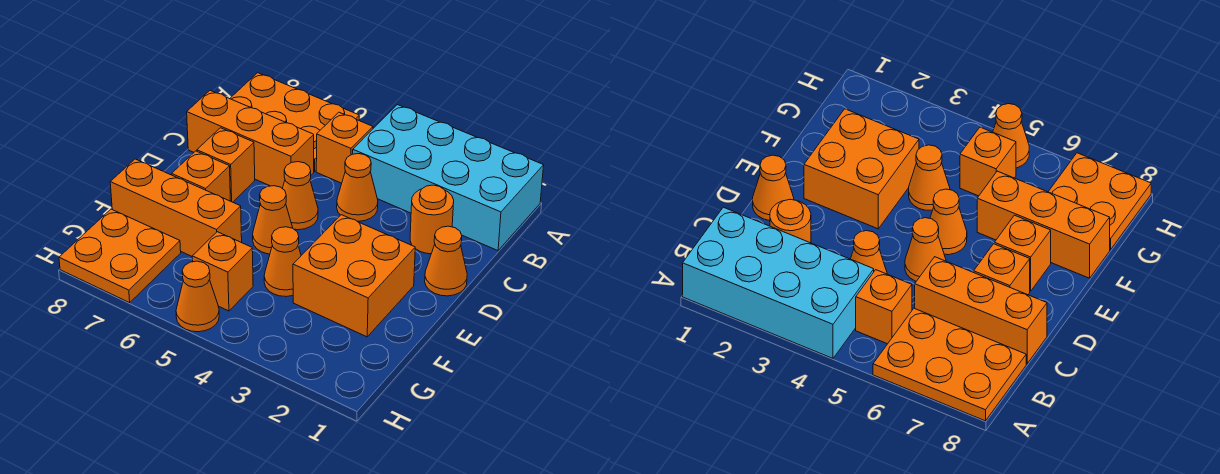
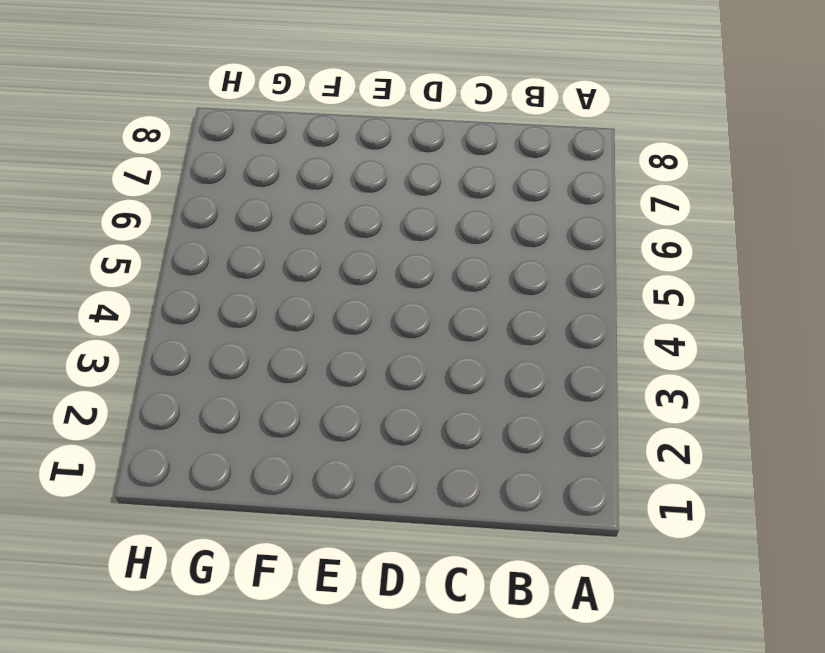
none -> cyan 2x4 brick [353,105,544,251]
none -> orange 2x3 plate [230,73,359,171]
none -> orange 1x1 brick [316,112,373,183]

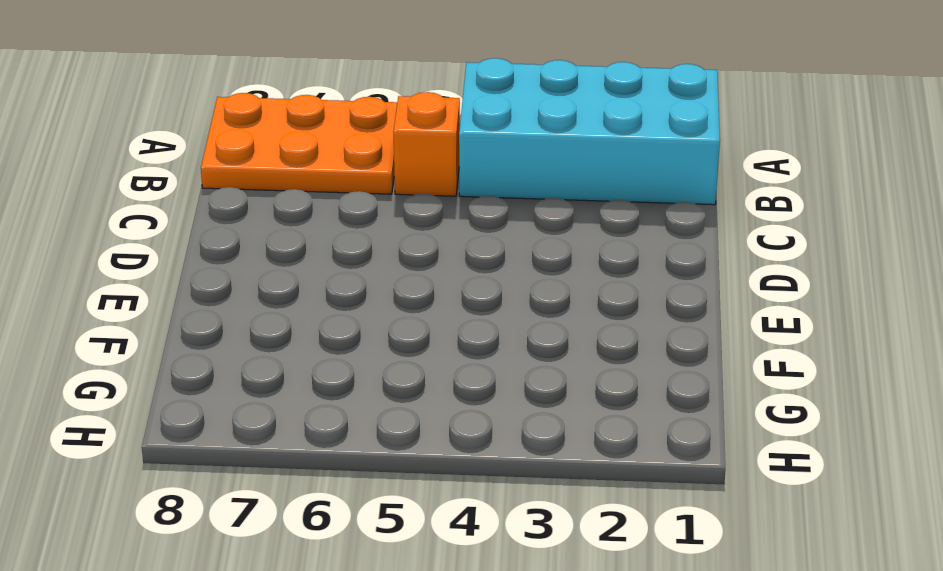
none -> orange 1x1 round brick [410,185,454,254]
none -> orange 1x1 cone [337,154,378,221]
none -> orange 1x3 brick [187,91,314,188]

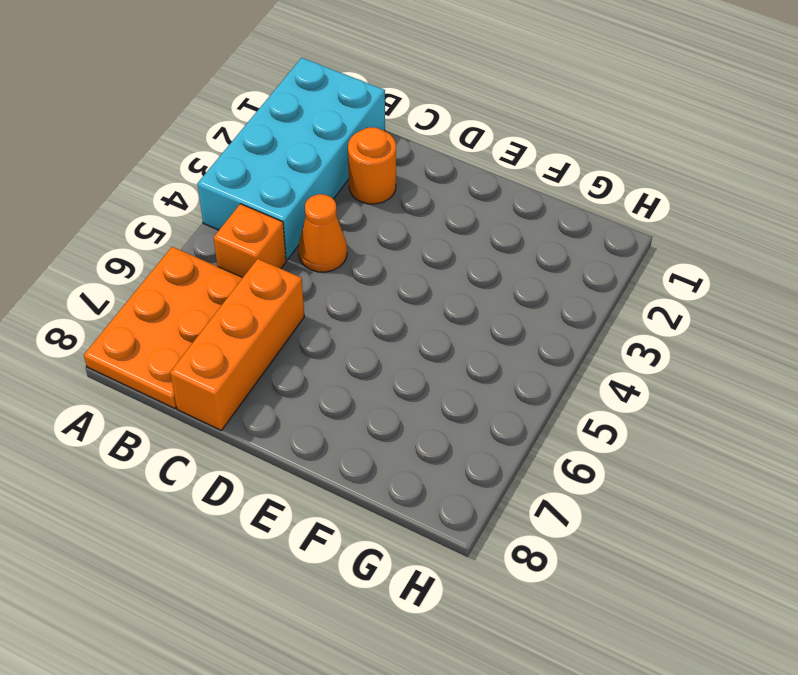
none -> orange 1x1 cone [425,226,467,296]
none -> orange 1x1 cone [282,162,318,230]
none -> orange 1x1 brick [197,128,255,202]

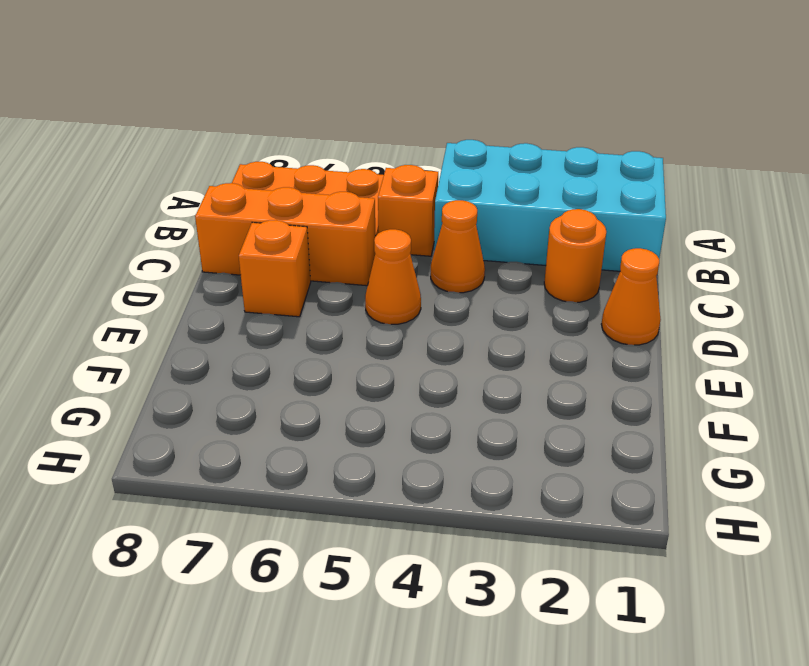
none -> orange 2x2 brick [293,215,415,337]
none -> orange 1x1 cone [253,186,293,254]
none -> orange 1x1 brick [172,151,230,201]

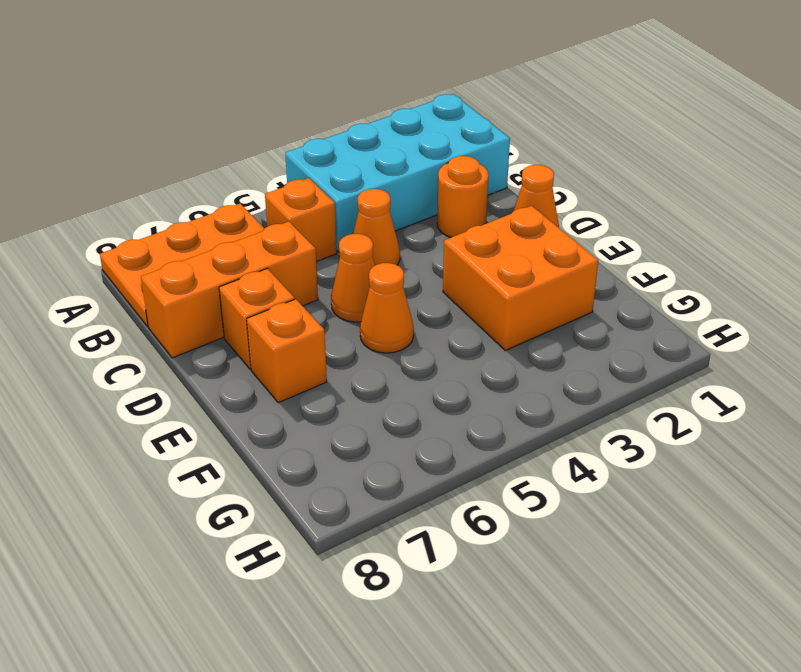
none -> orange 1x1 cone [264,227,301,297]
none -> orange 1x3 brick [110,159,242,256]
none -> orange 1x1 brick [192,232,253,311]

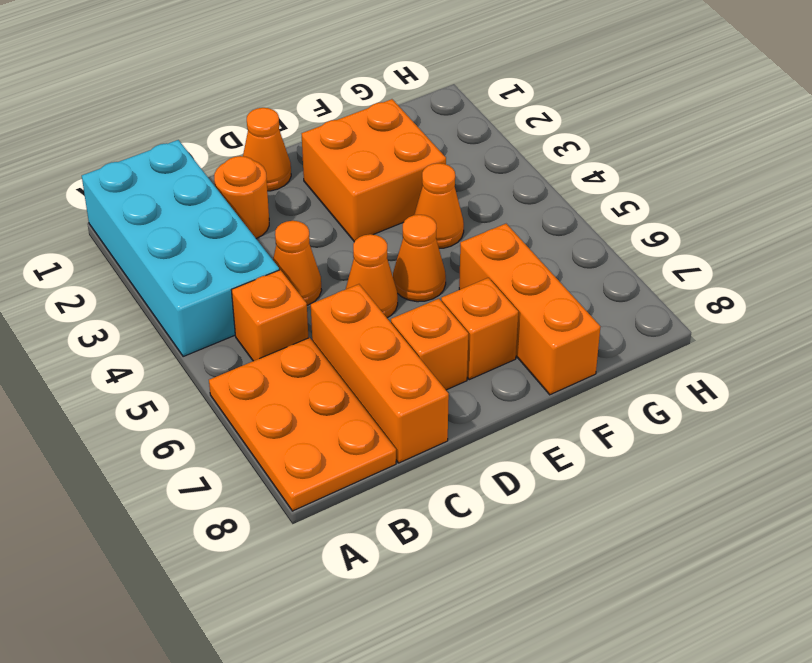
none -> orange 1x1 brick [192,232,253,311]
none -> orange 2x2 plate [59,209,181,303]
none -> orange 1x1 cone [176,261,219,332]

